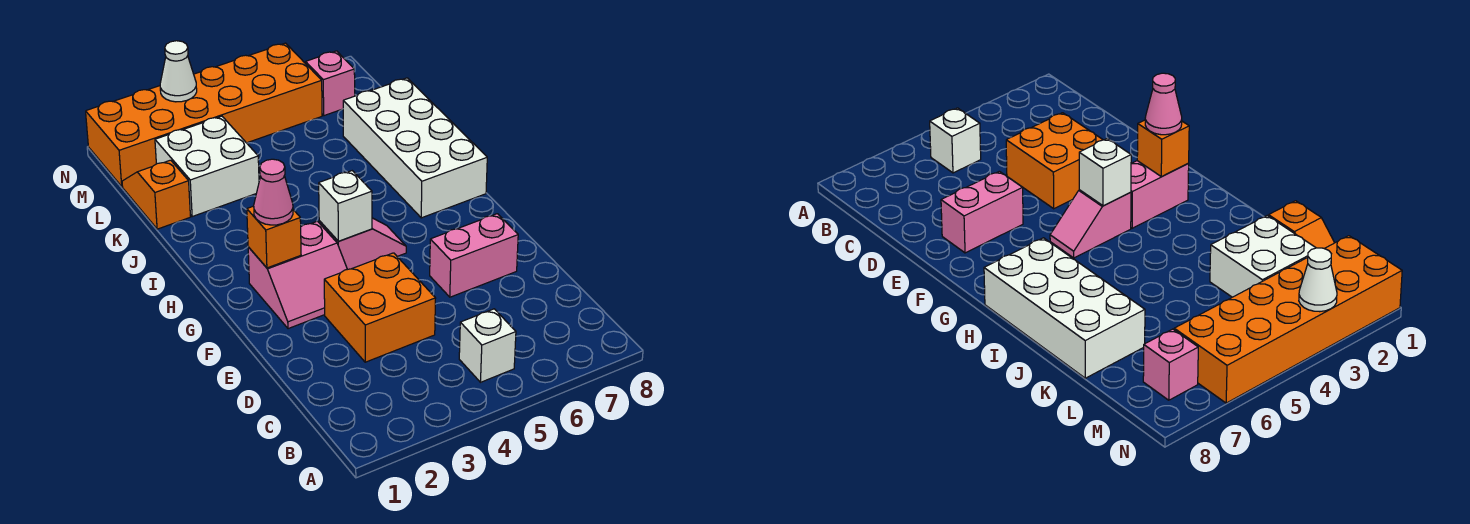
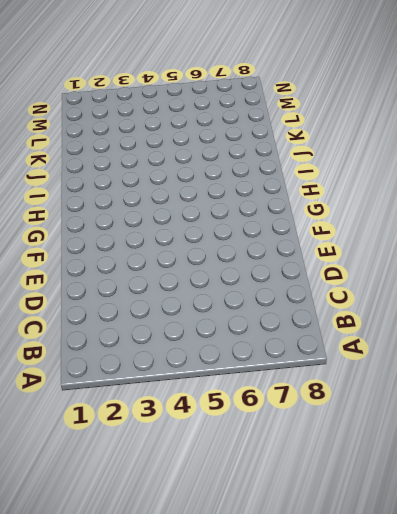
none -> white 1x1 brick [459,309,516,382]
none -> orange 2x2 brick [324,253,436,362]
none -> pink 1x2 brick [430,214,518,297]

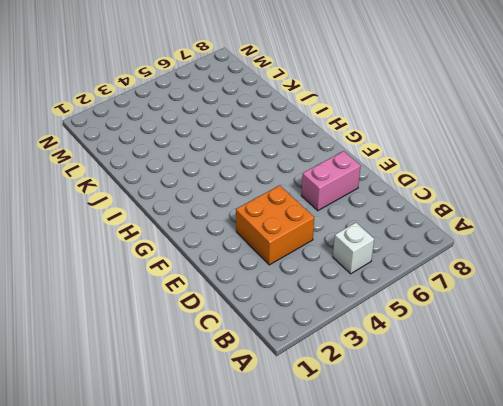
none -> pink 2x2 slope [248,221,347,329]
none -> pink 1x2 slope [319,218,406,269]
none -> white 2x4 brick [343,78,487,218]

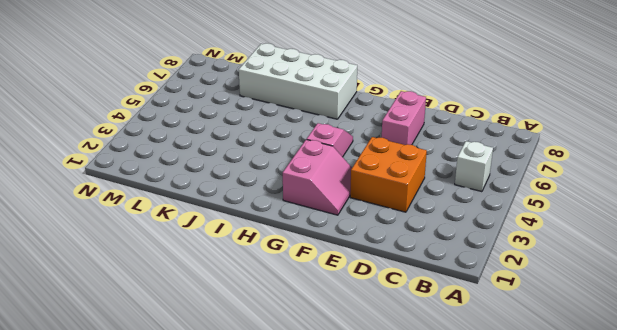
none -> orange 1x2 slope [122,160,190,229]
none -> white 2x2 brick [155,116,259,216]
none -> orange 2x6 brick [86,43,322,186]

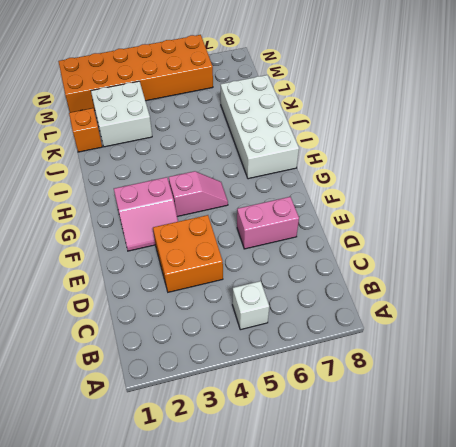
none -> pink 1x1 brick [306,51,355,116]
none -> orange 1x1 brick [247,206,301,268]
none -> white 1x1 brick [319,171,372,241]

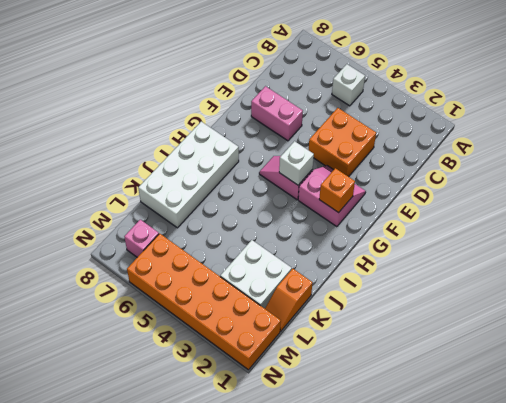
none -> white 1x1 cone [160,41,197,102]
none -> pink 1x1 cone [254,159,293,225]

